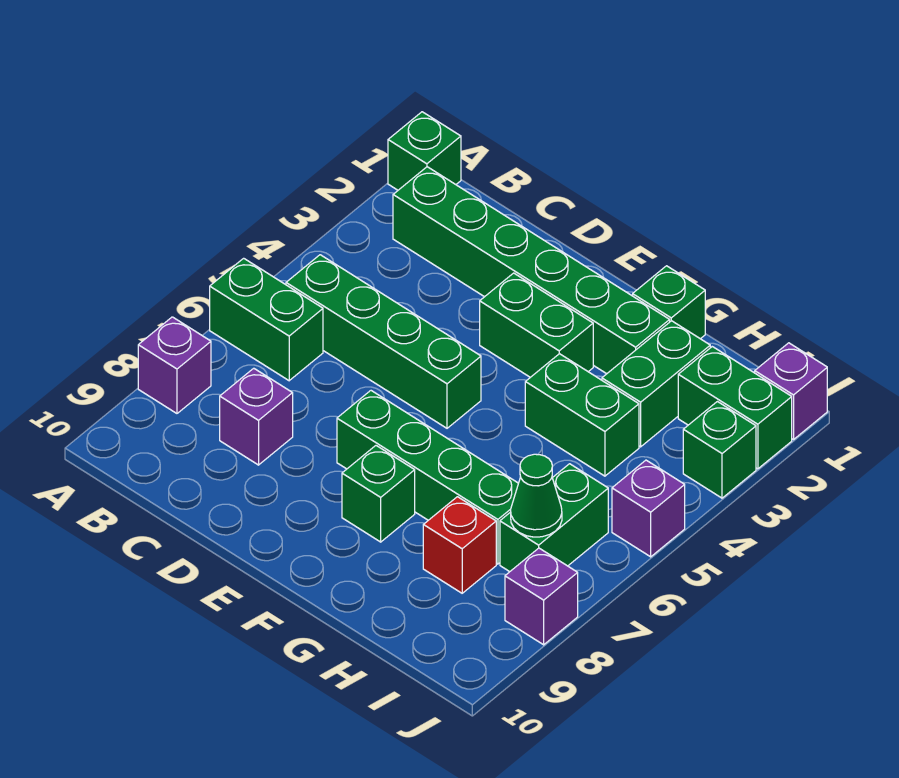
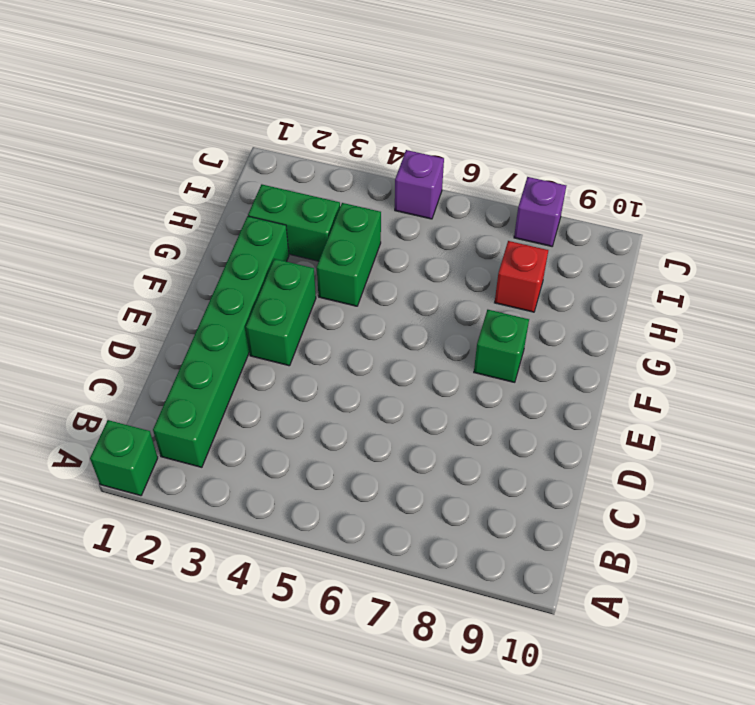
none -> green 1x2 brick [210,258,323,381]
none -> purple 1x1 brick [138,317,211,413]
none -> green 1x4 brick [286,255,481,428]

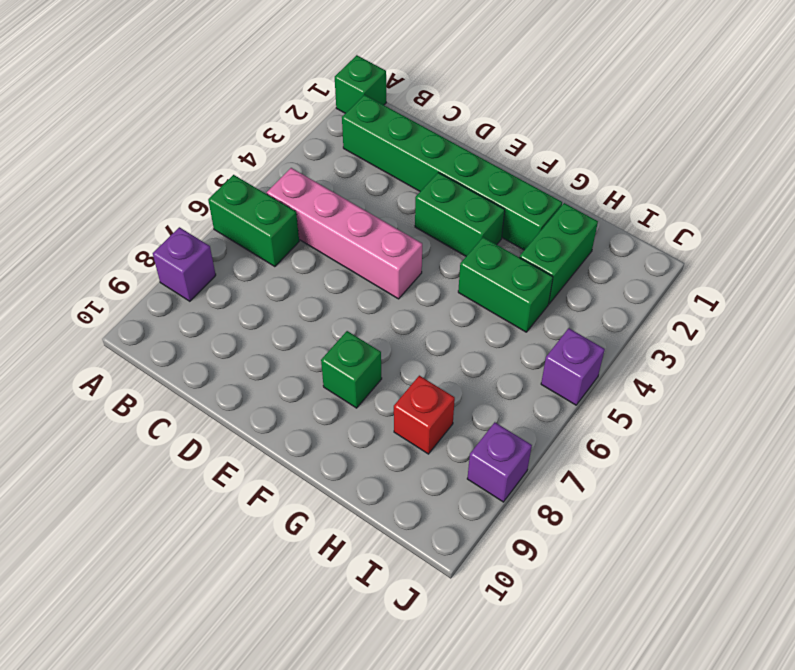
pink 1x4 brick [267,168,422,299] -> green 1x4 brick [286,255,481,428]
none -> purple 1x1 brick [220,368,293,465]
none -> green 1x4 brick [337,391,518,564]
none -> green 1x1 brick [633,266,705,339]

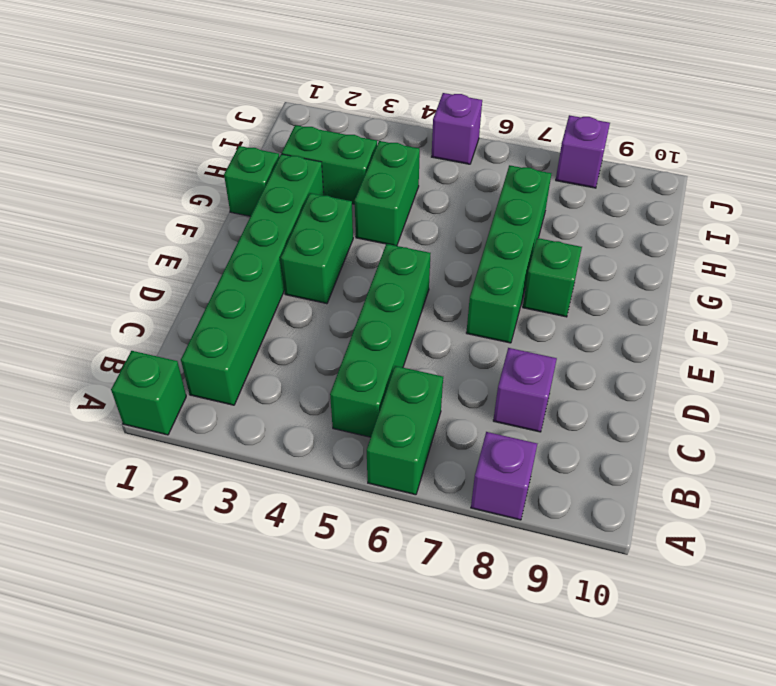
none -> red 1x1 brick [423,497,496,593]
none -> green 1x2 brick [678,347,792,469]
none -> green 1x2 brick [500,464,608,572]

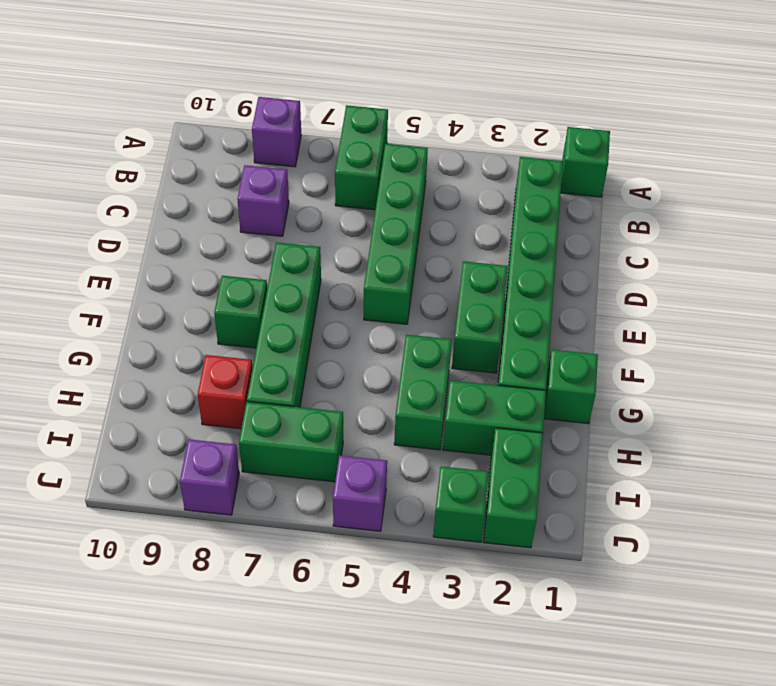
none -> purple 1x1 brick [755,343,827,440]
none -> green 1x1 cone [511,454,562,537]

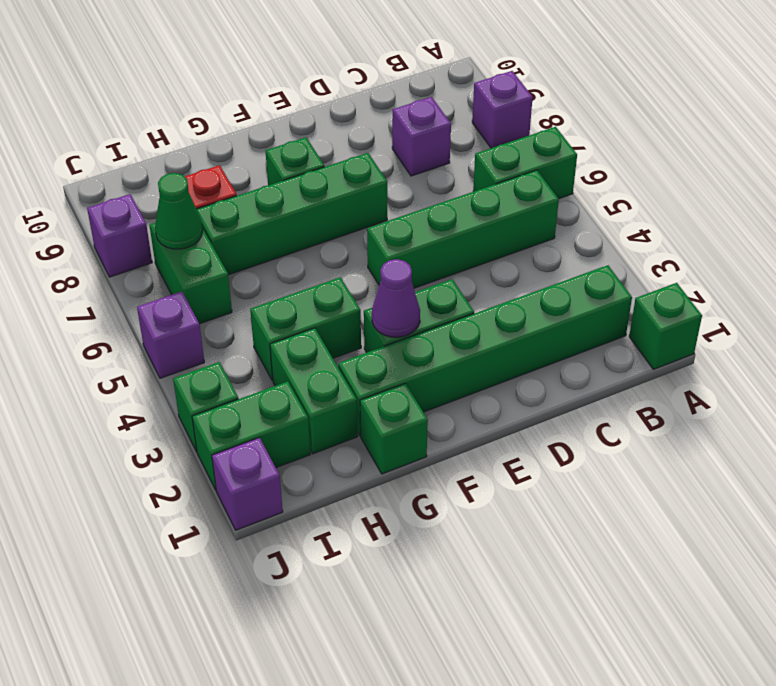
purple 1x1 cone [372,259,420,337] -> none

